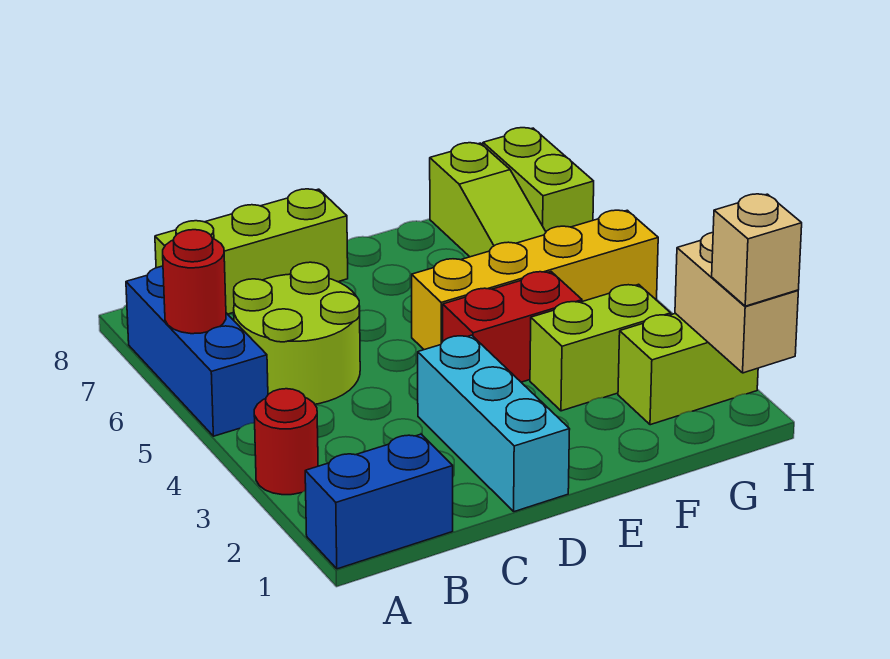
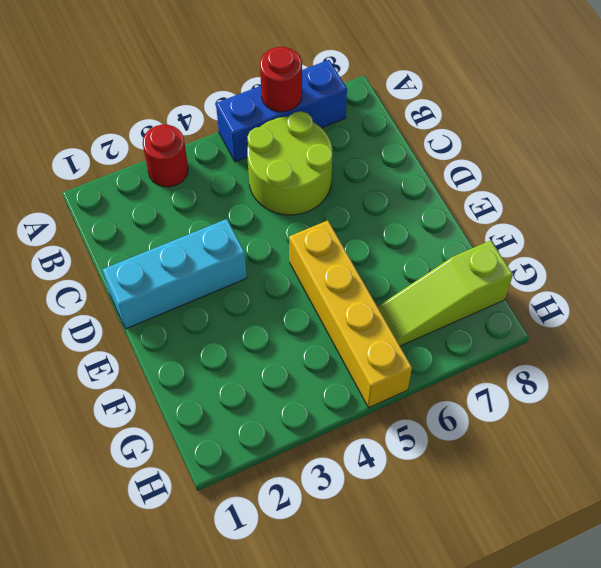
none -> blue 1x2 brick [305,434,453,569]
none -> lime 1x3 brick [155,189,348,314]
none -> red 1x2 brick [443,272,582,382]

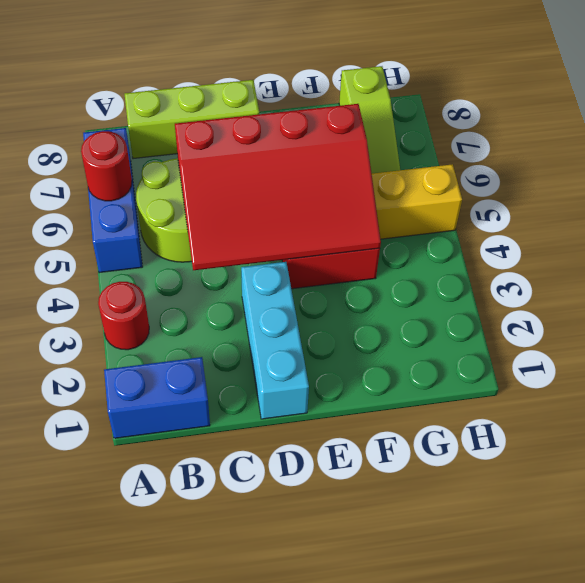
red 3x4 slope [175,104,381,270] -> none
none -> lime 1x2 brick [530,284,671,411]
none -> lime 1x2 brick [618,313,758,425]
none -> lime 1x2 brick [483,128,594,231]

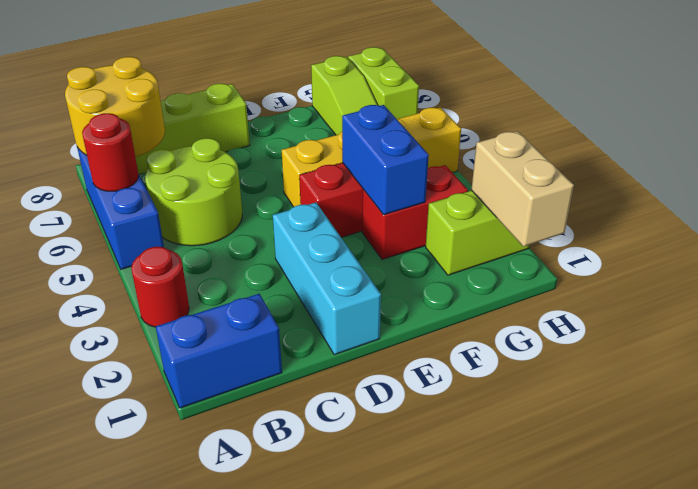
yellow 2x2 round brick [65,57,165,157] -> none
red 1x2 brick [362,165,468,259] -> lime 1x2 brick [530,284,671,411]
blue 1x2 brick [342,105,429,215] -> none
none -> tan 1x1 brick [712,194,802,306]

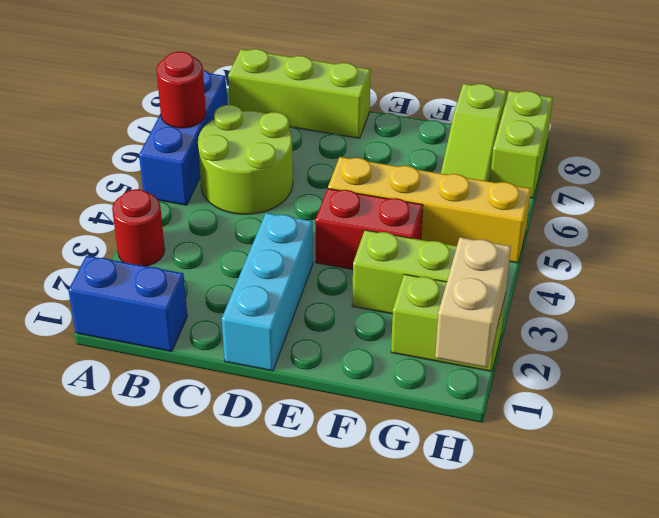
none -> tan 1x1 brick [712,194,802,306]

